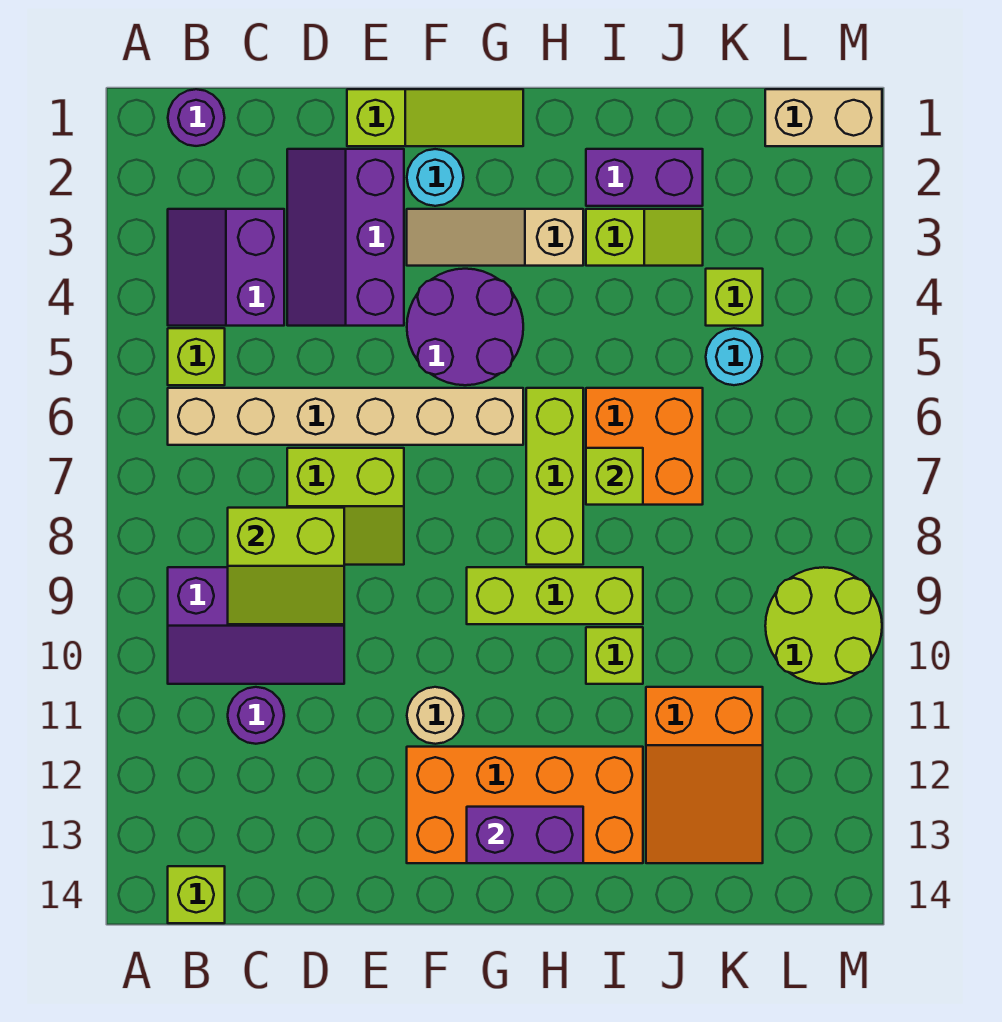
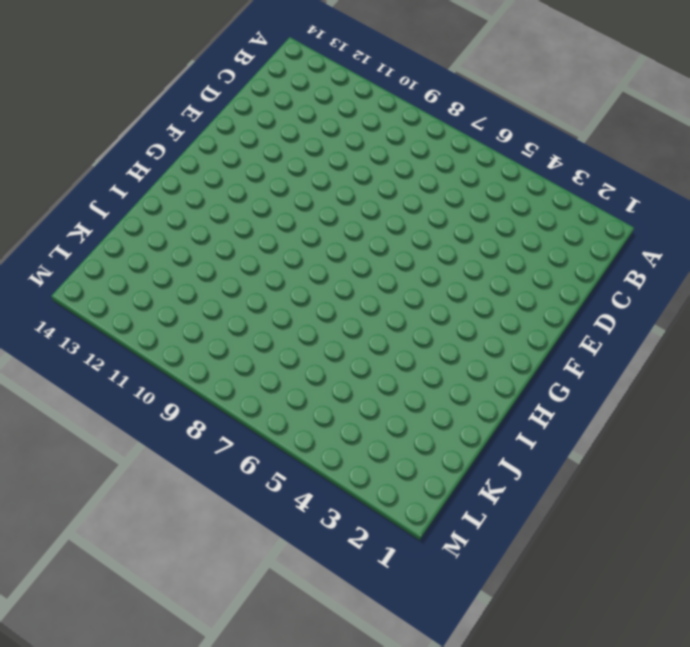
none -> purple 1x1 round brick [168,89,225,146]
none -> purple 2x2 slope [168,209,284,326]
none -> lime 1x1 brick [168,328,225,385]

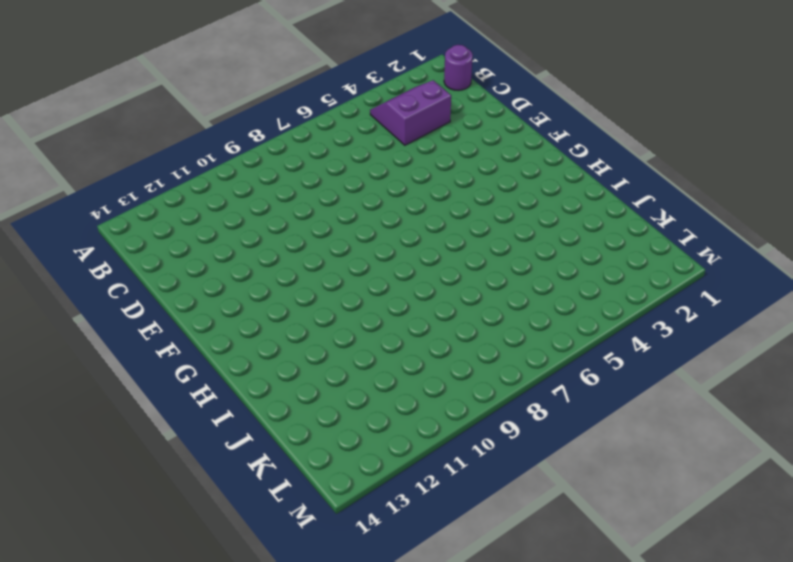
none -> lime 1x1 brick [168,328,225,385]
none -> tan 1x6 brick [168,388,523,445]
none -> purple 2x3 slope [168,567,344,684]

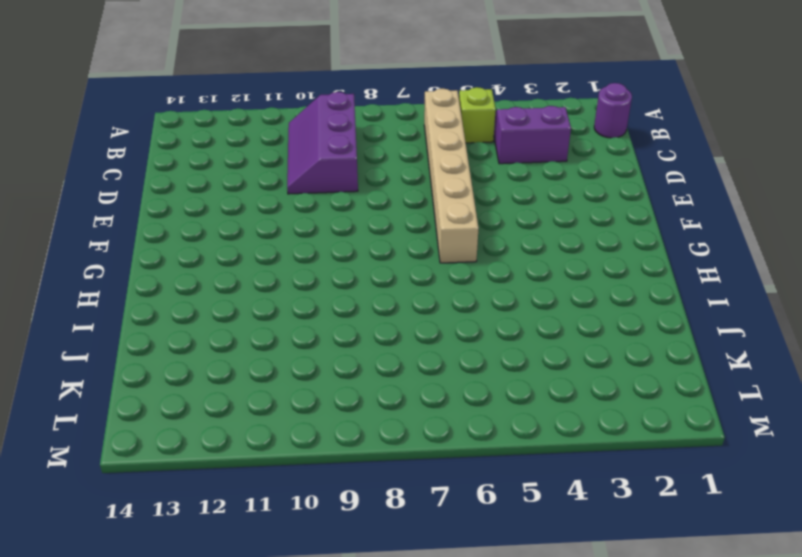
none -> lime 1x1 brick [168,866,225,923]
none -> purple 1x1 round brick [228,687,284,744]
none -> purple 2x3 slope [287,149,404,326]

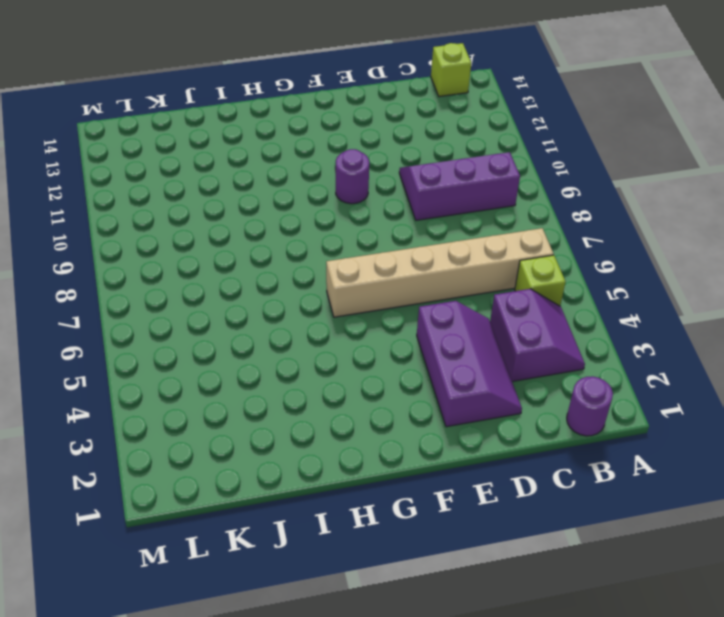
purple 1x1 round brick [336,149,369,204] -> purple 1x1 round brick moved to [228,687,284,744]
none -> lime 2x2 slope [287,448,404,565]
none -> lime 1x3 slope [347,89,523,146]
none -> cyan 1x1 round brick [407,149,464,206]

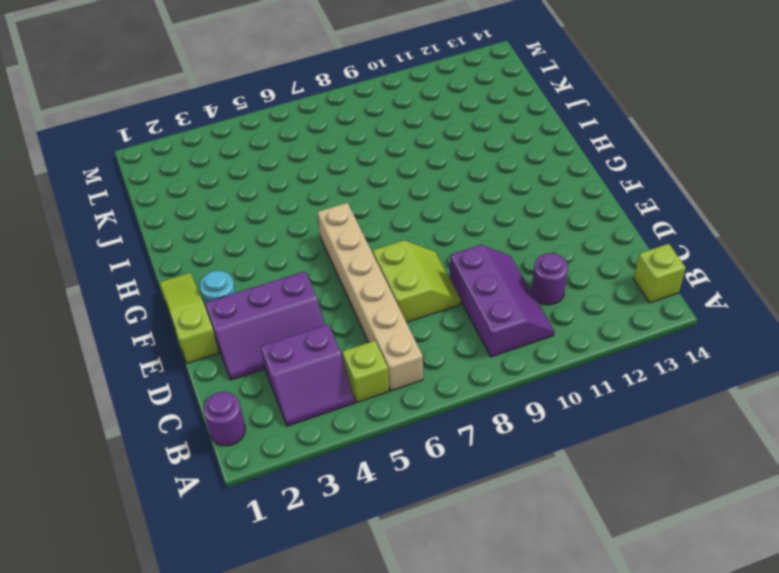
none -> tan 1x3 slope [407,209,583,266]
none -> purple 2x2 round brick [407,269,523,385]
none -> tan 1x1 round brick [407,687,464,744]

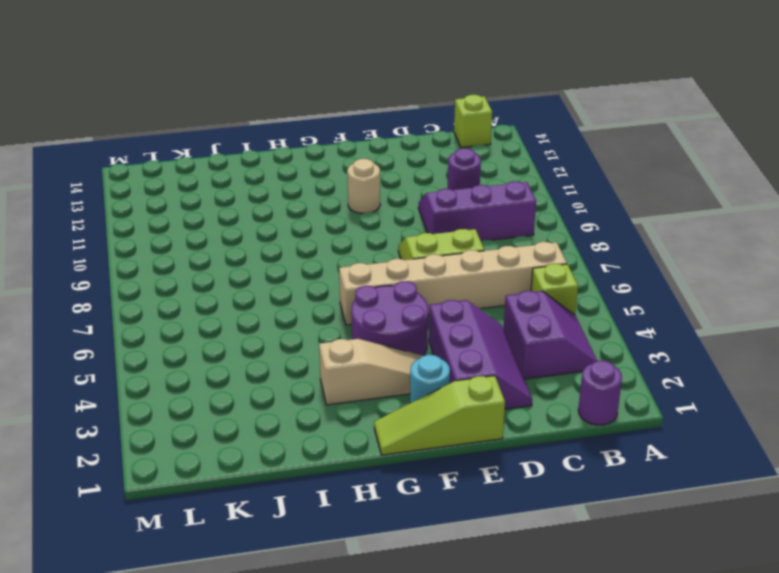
none -> orange 2x4 brick [407,747,643,863]
none -> lime 1x3 brick [467,567,643,624]
none -> lime 1x3 brick [526,388,583,565]

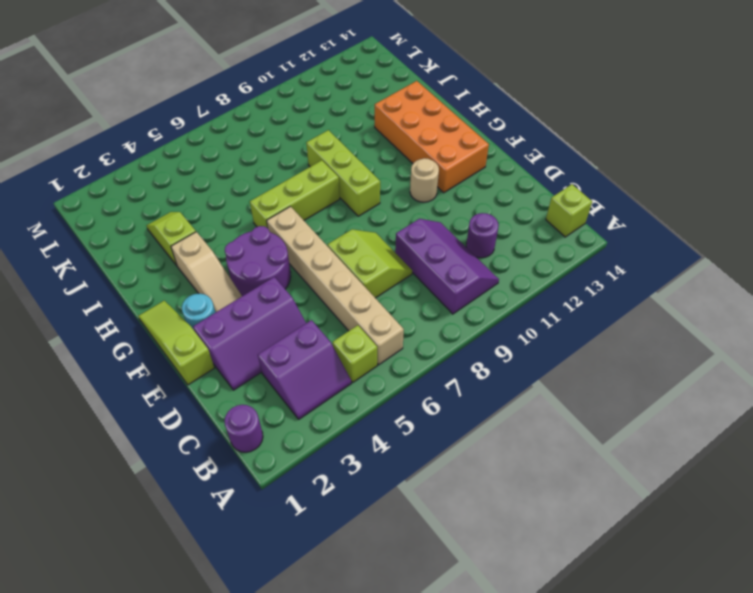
none -> purple 1x2 brick [586,149,703,206]
none -> orange 2x2 brick [586,388,703,505]
none -> lime 1x1 brick [586,627,643,684]

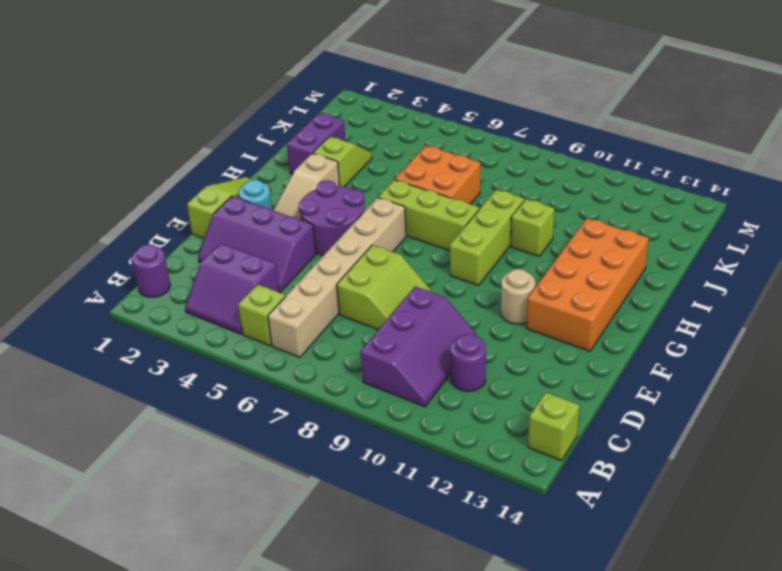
none -> orange 2x3 slope [646,687,763,863]
none -> lime 1x1 brick [706,269,763,326]
none -> cyan 1x1 round brick [706,328,762,385]

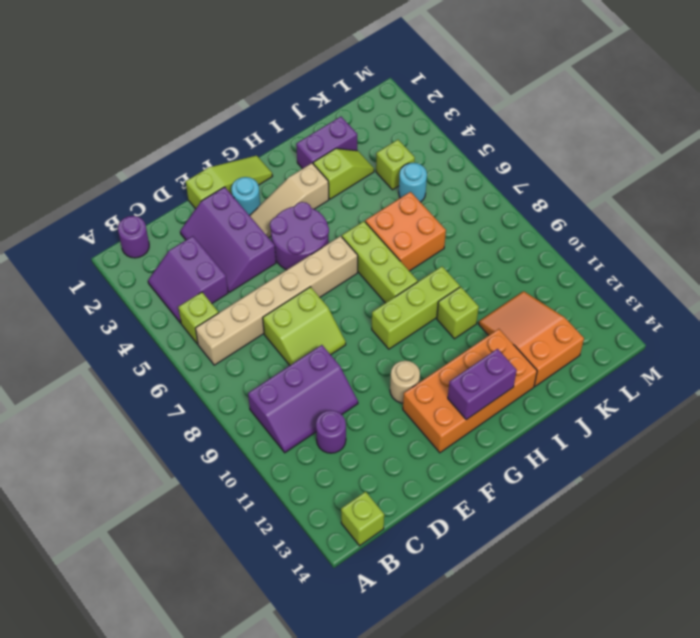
orange 2x3 slope [479,291,584,386] -> orange 2x3 slope turned to [646,687,763,863]
none -> tan 1x2 brick [765,89,882,146]
none -> lime 2x2 round brick [765,567,882,684]
none -> lime 2x2 slope [228,508,344,624]

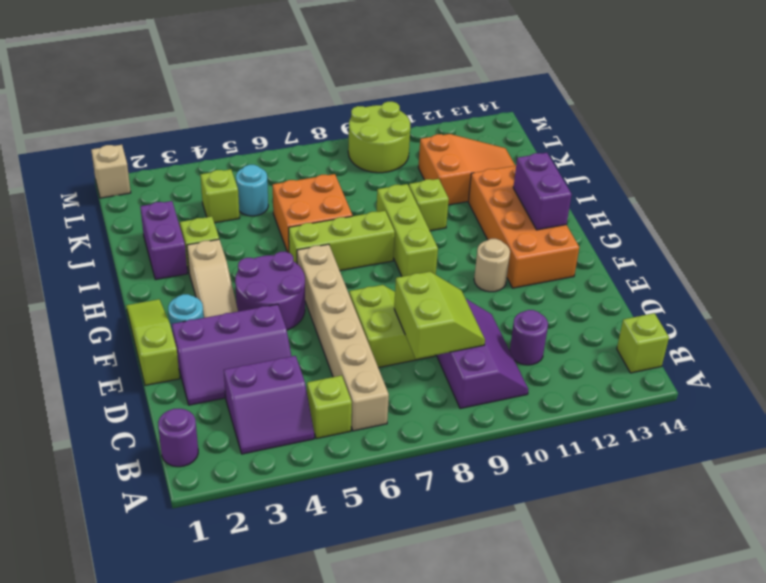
tan 1x1 brick [91,145,131,198] -> tan 1x2 brick [765,89,882,146]
none -> lime 1x1 brick [586,448,643,505]

